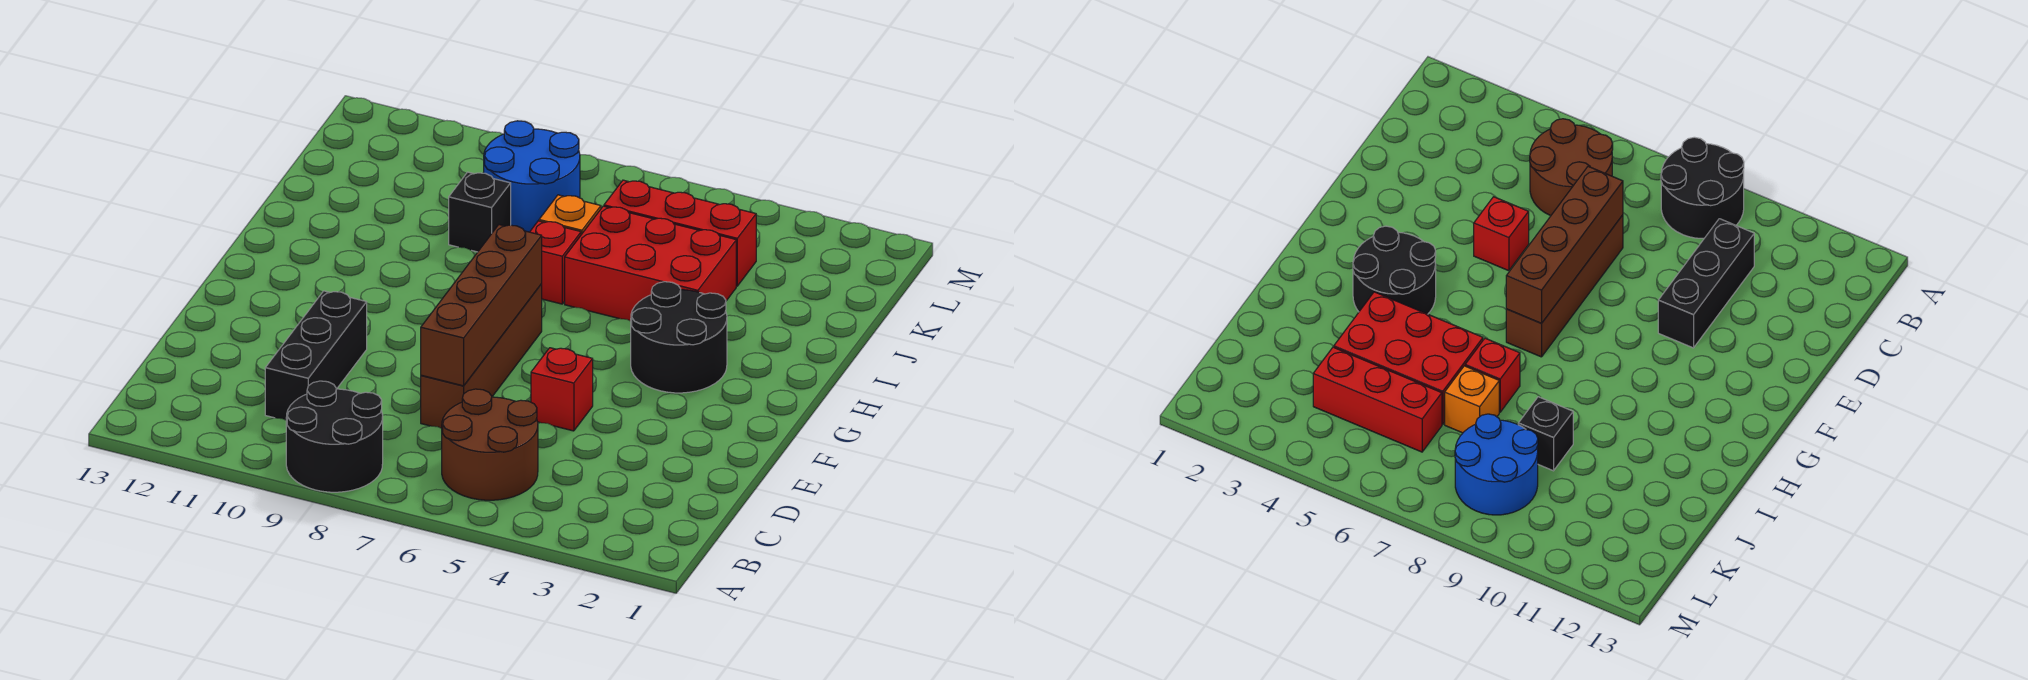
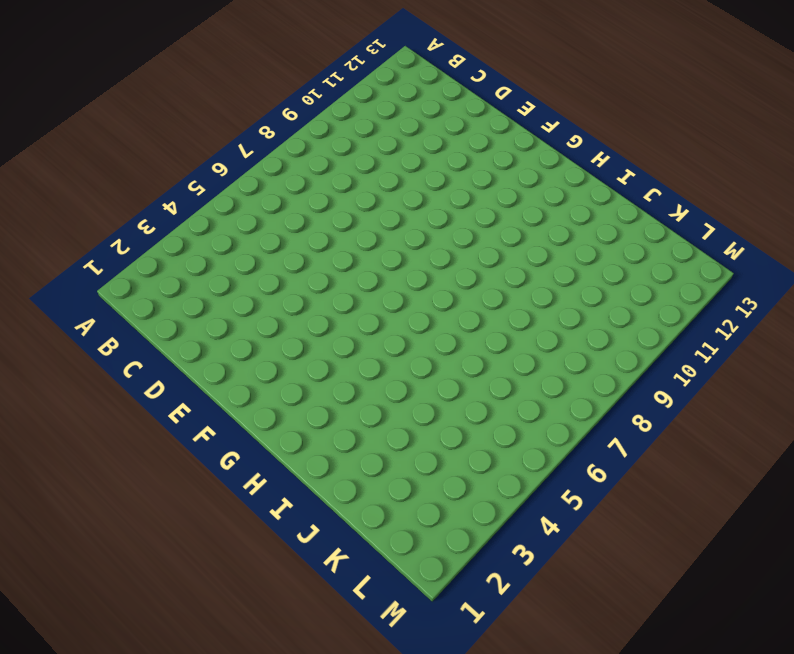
none -> black 2x2 round brick [286,381,383,492]
none -> brown 2x2 round brick [442,389,538,500]
none -> black 1x3 brick [265,291,367,420]

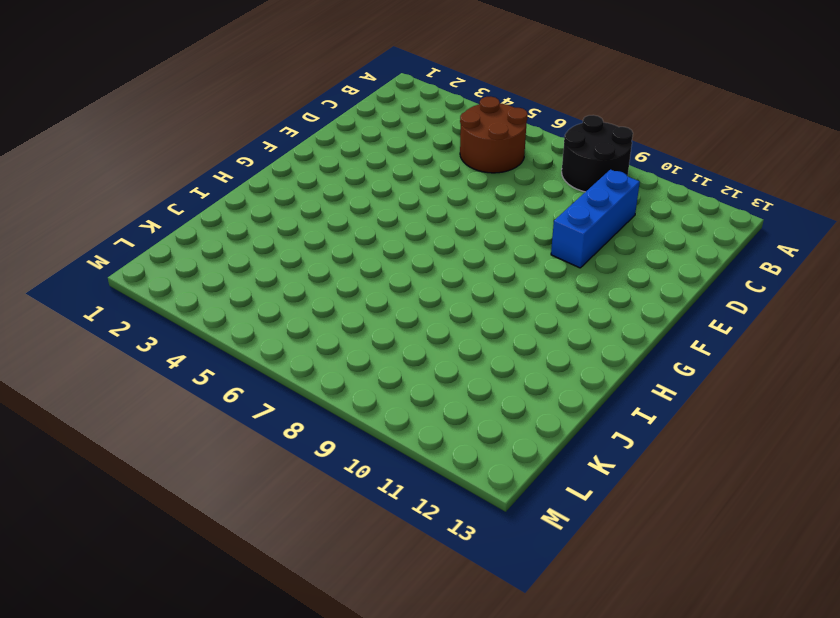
blue 1x3 brick [551,170,640,268] -> black 1x3 brick [265,291,367,420]
none -> brown 1x4 brick [421,284,542,428]
none -> red 1x1 brick [531,348,593,431]
none -> black 2x2 round brick [631,282,727,393]

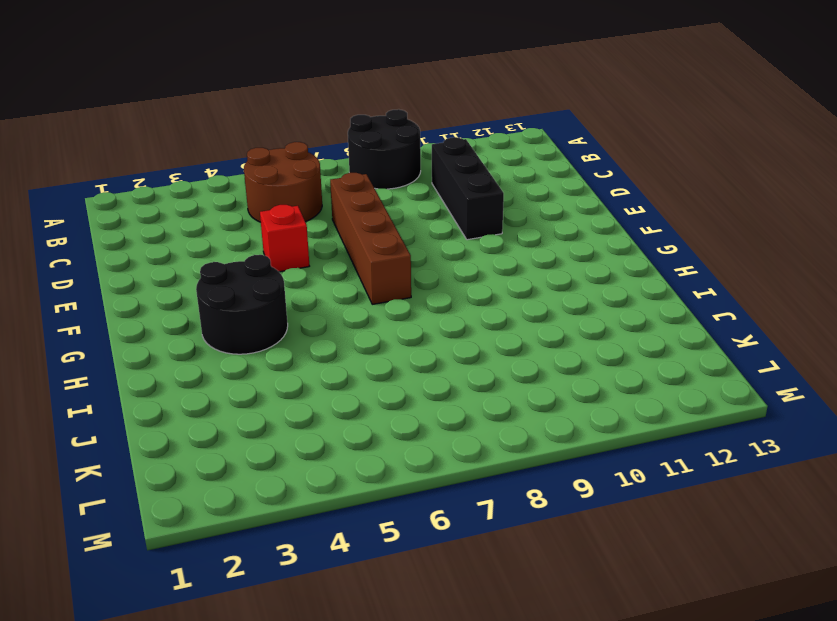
none -> red 2x3 brick [565,206,736,321]
none -> red 1x1 brick [530,221,581,304]
none -> orange 1x1 brick [539,195,601,235]

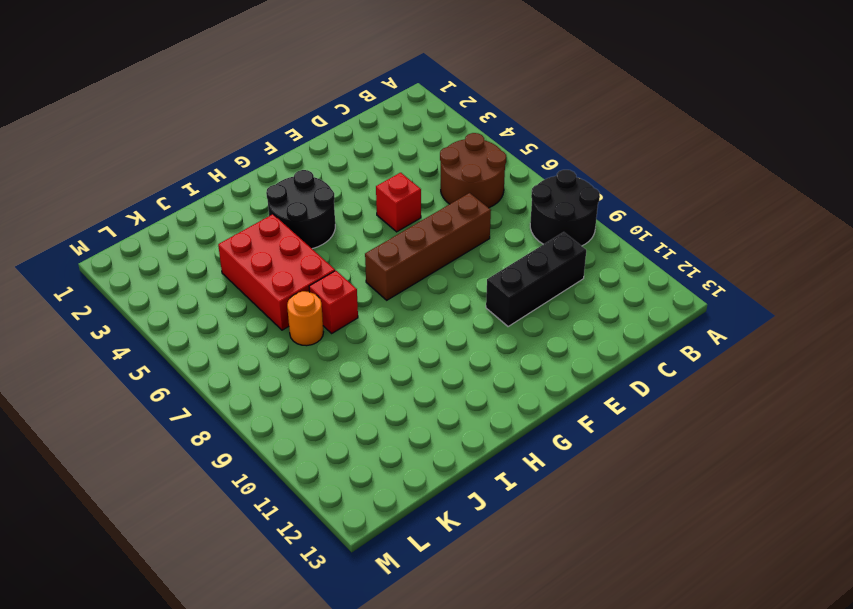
orange 1x1 round brick [287,291,323,346] -> orange 1x1 brick [539,195,601,235]
none -> black 1x1 brick [449,172,511,252]
none -> red 1x3 brick [604,180,756,286]
none -> blue 2x2 round brick [484,121,580,232]

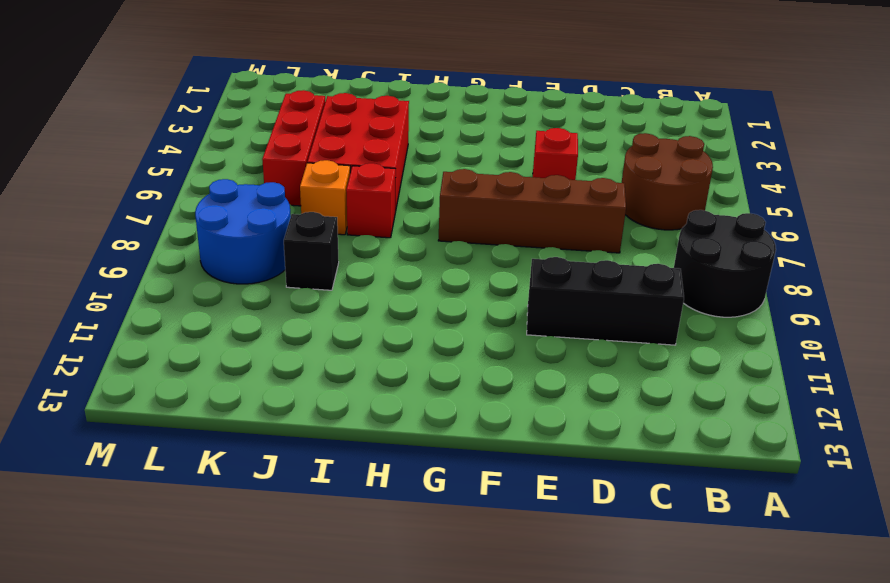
none -> black 2x2 round brick [631,282,727,393]
none -> brown 1x4 brick [421,225,542,386]

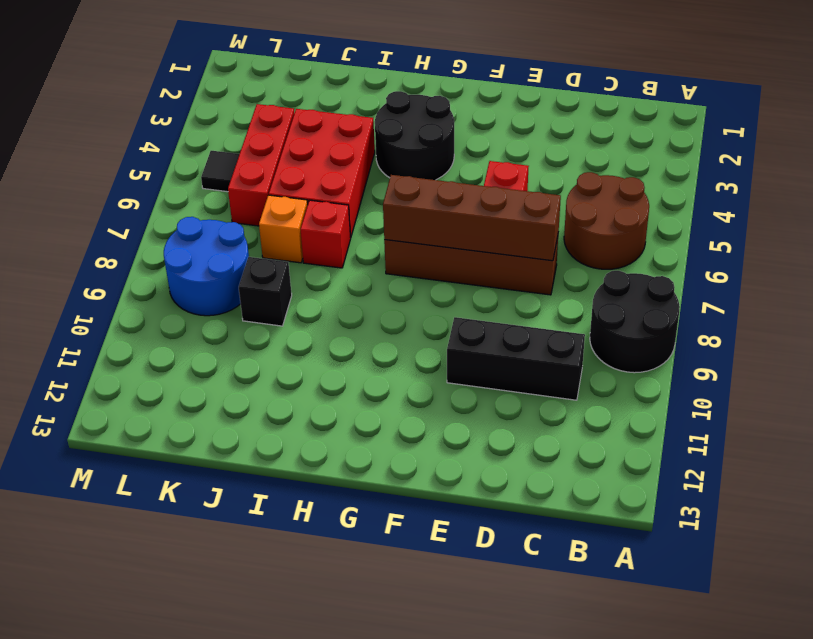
black 1x1 tile [201,151,239,192] -> none

